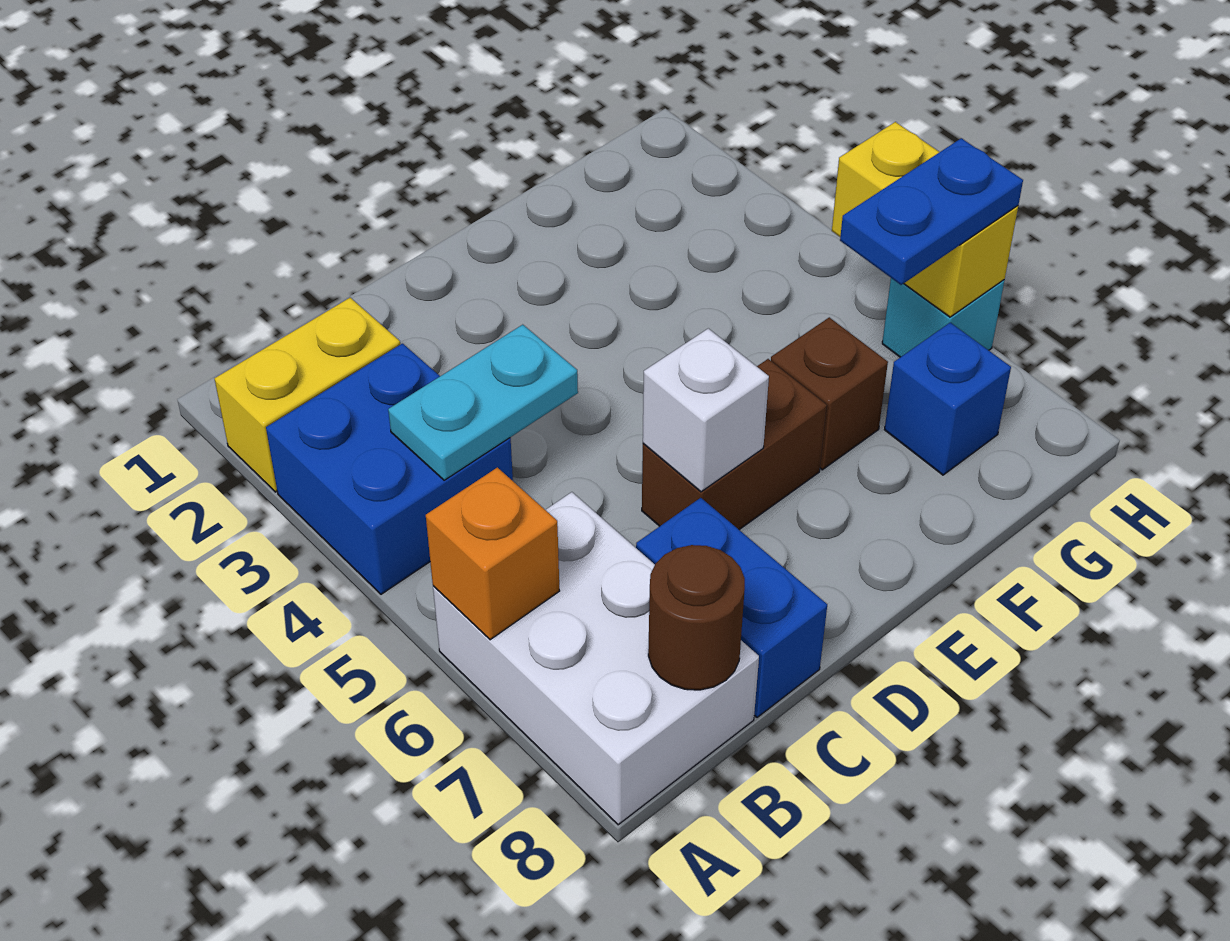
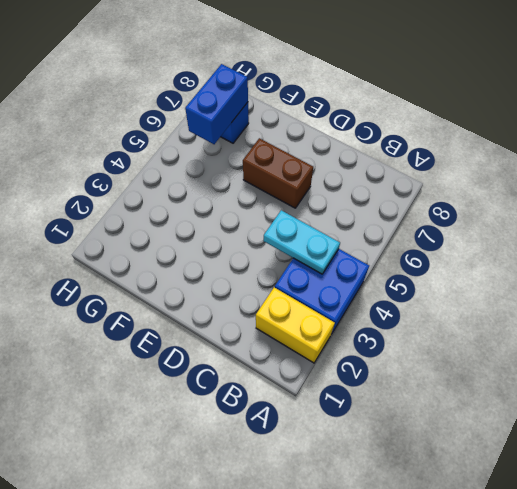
blue 1x2 brick [185,64,248,144] -> blue 1x2 brick moved to [636,498,827,717]
none -> white 2x3 brick [433,492,759,825]
none -> brown 1x1 brick [771,317,888,470]
none -> cyan 1x1 brick [882,278,1004,357]

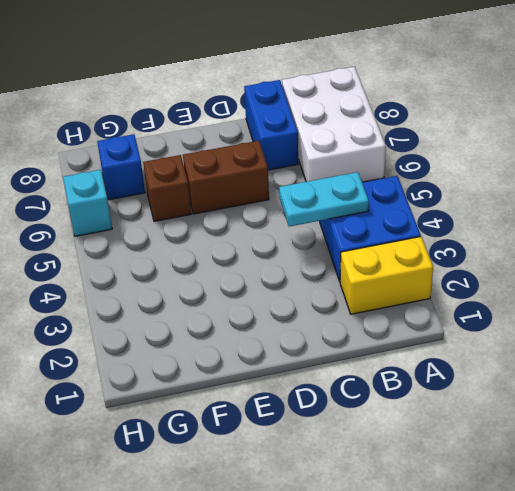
none -> orange 1x1 brick [426,467,560,640]
none -> brown 1x1 round brick [648,545,745,690]
none -> white 1x1 brick [643,328,769,492]

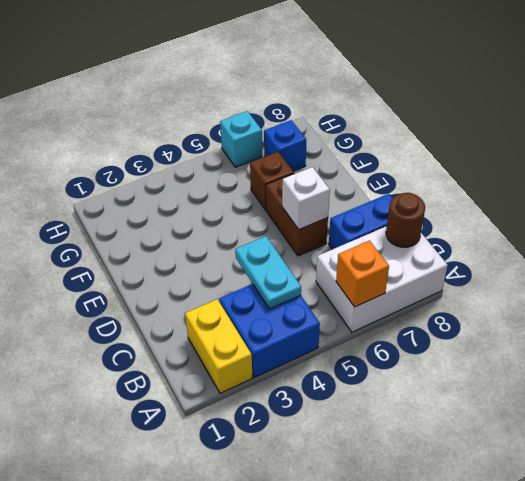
none -> yellow 1x2 brick [832,122,1018,317]
none -> blue 1x2 plate [840,138,1023,285]

